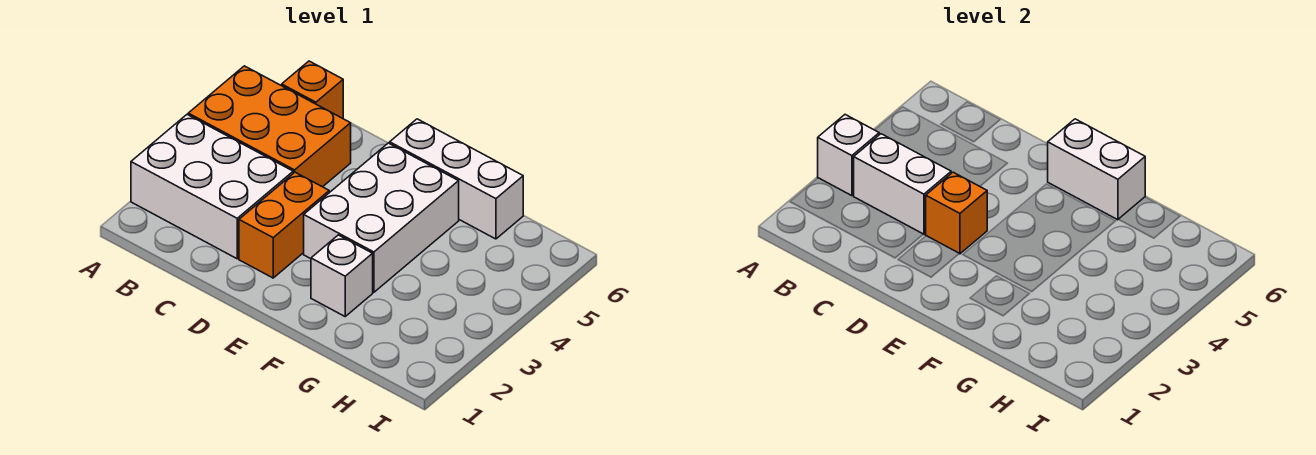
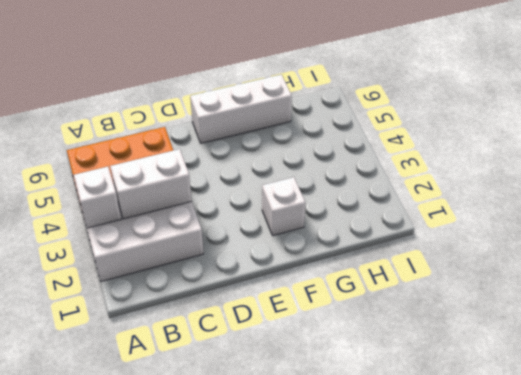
none -> orange 1x1 brick [282,61,343,118]
none -> orange 1x2 brick [239,172,329,278]

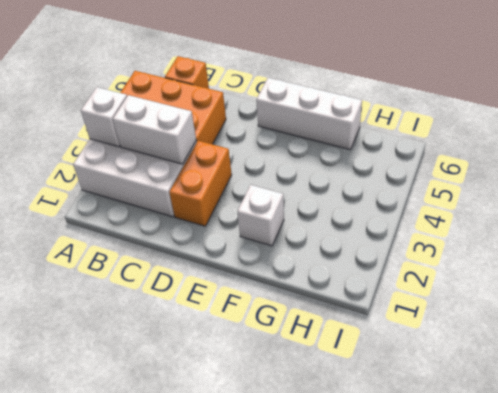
none -> white 2x3 brick [304,143,459,292]
none -> orange 1x1 brick [926,172,987,254]

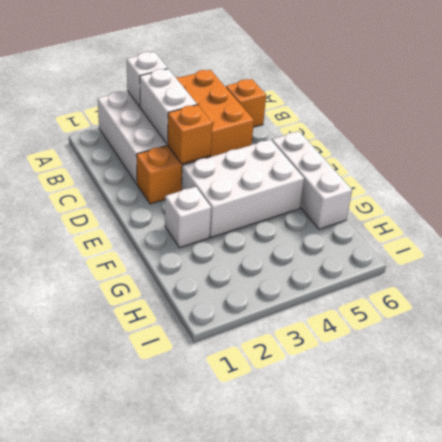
none -> white 1x2 brick [1048,119,1145,220]

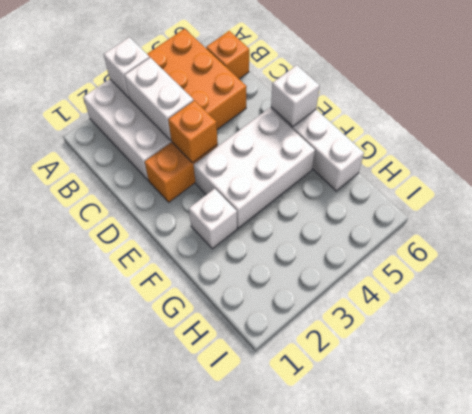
white 1x1 brick [271,65,320,127] -> white 1x2 brick [1048,119,1145,220]

